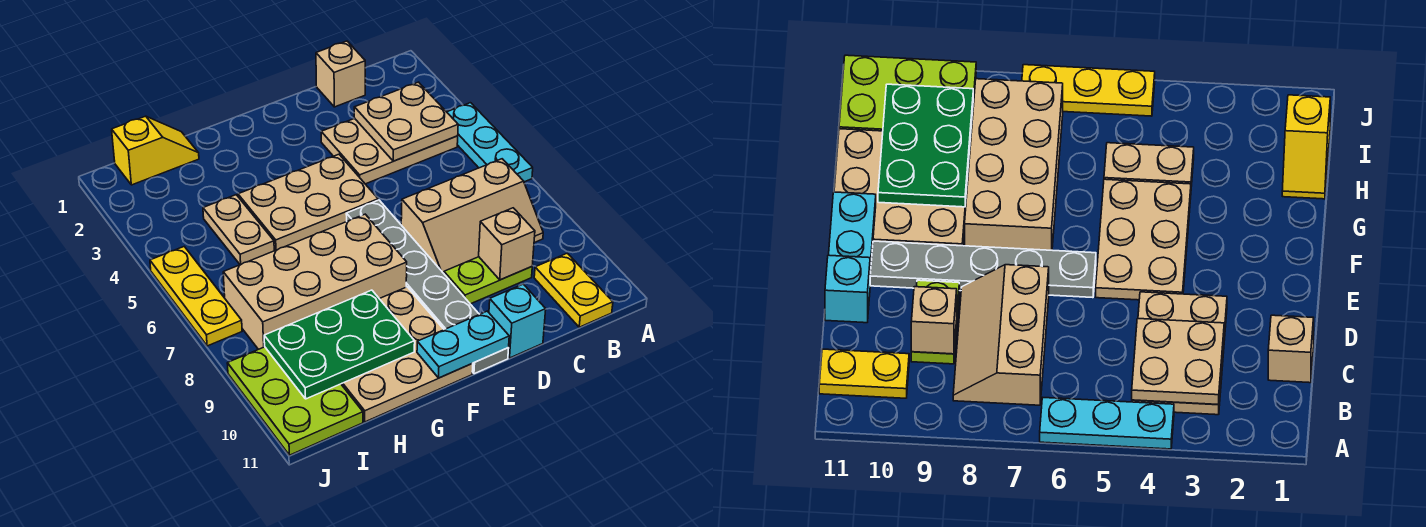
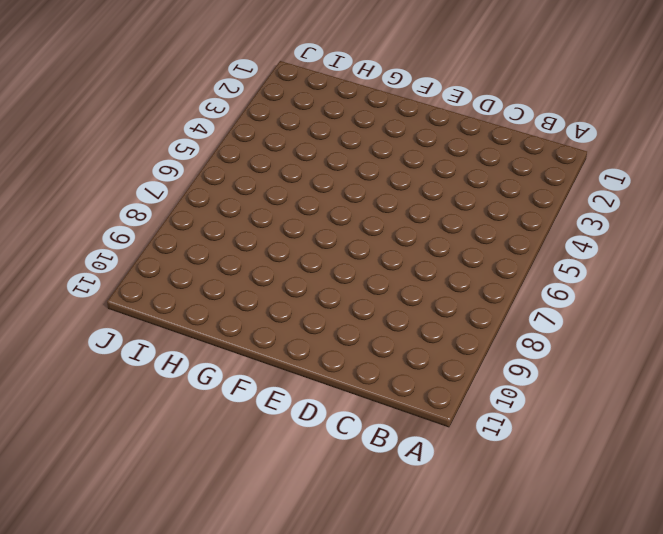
none -> cyan 1x3 plate [447,103,533,182]
none -> tan 2x3 plate [321,118,458,184]
none -> tan 2x3 slope [401,159,543,273]

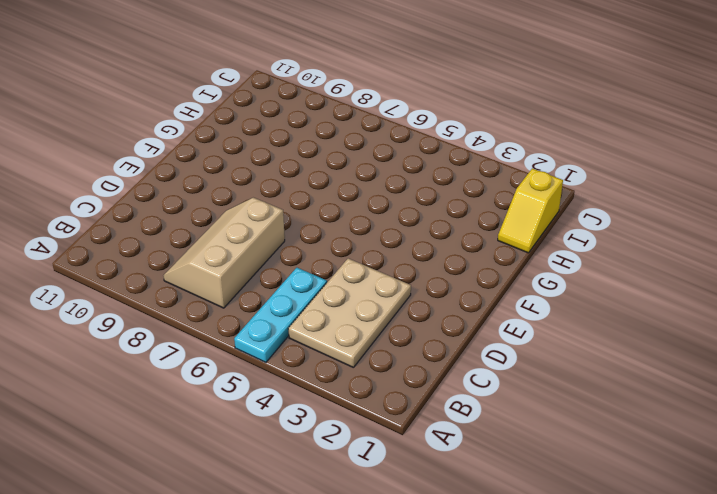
cyan 1x3 plate [234,268,327,362] -> cyan 1x3 plate turned to [447,103,533,182]
none -> yellow 1x2 plate [534,253,613,327]
none -> tan 1x1 brick [316,41,365,107]
none -> lime 1x2 plate [444,257,532,304]

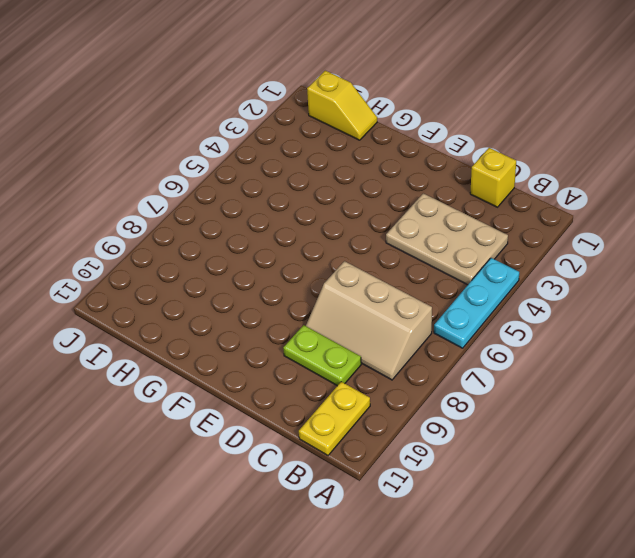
yellow 1x1 brick [470,148,516,207] -> tan 1x1 brick [316,41,365,107]
none -> cyan 1x1 brick [489,284,546,358]
none -> tan 2x3 plate [238,154,378,250]
none -> grey 1x6 plate [346,200,509,374]

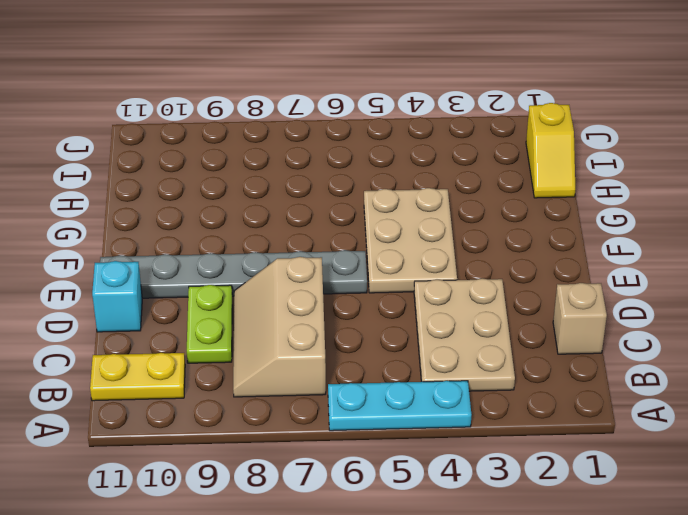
none -> tan 2x4 brick [223,214,407,349]
none -> tan 3x3 plate [341,287,473,422]
none -> tan 1x2 plate [203,195,274,265]

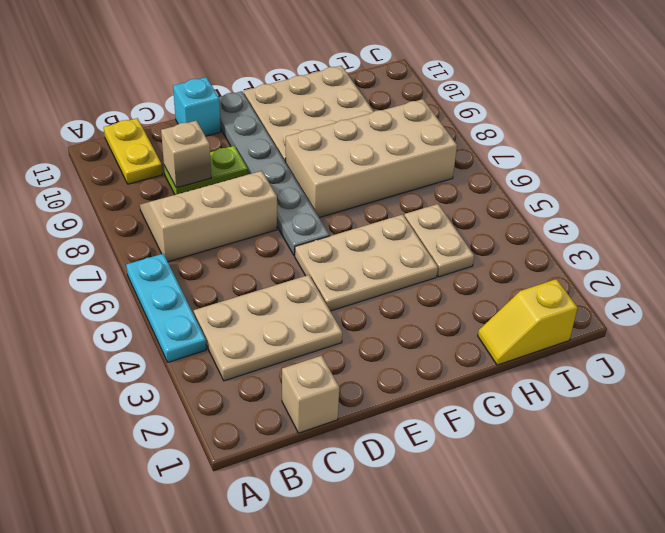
none -> lime 2x3 plate [227,347,363,455]
none -> yellow 1x3 plate [150,247,242,346]
none -> tan 2x2 plate [354,82,458,161]

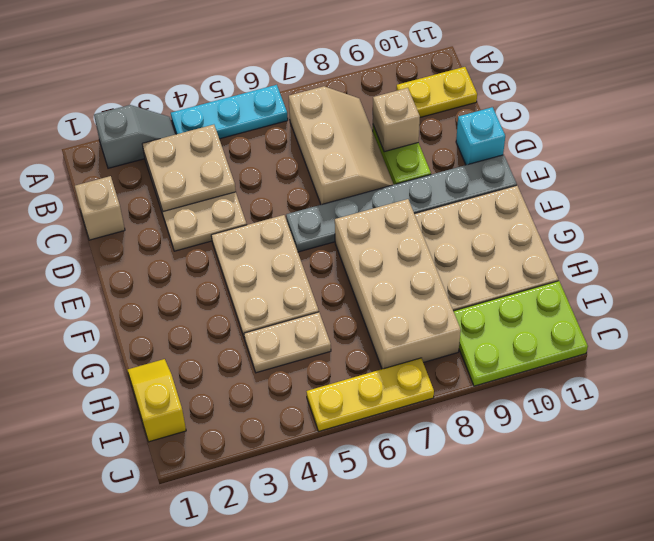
grey 1x2 slope [94,105,175,168] -> none
none -> cyan 1x2 plate [417,311,509,378]
none -> green 2x3 plate [264,290,415,399]

